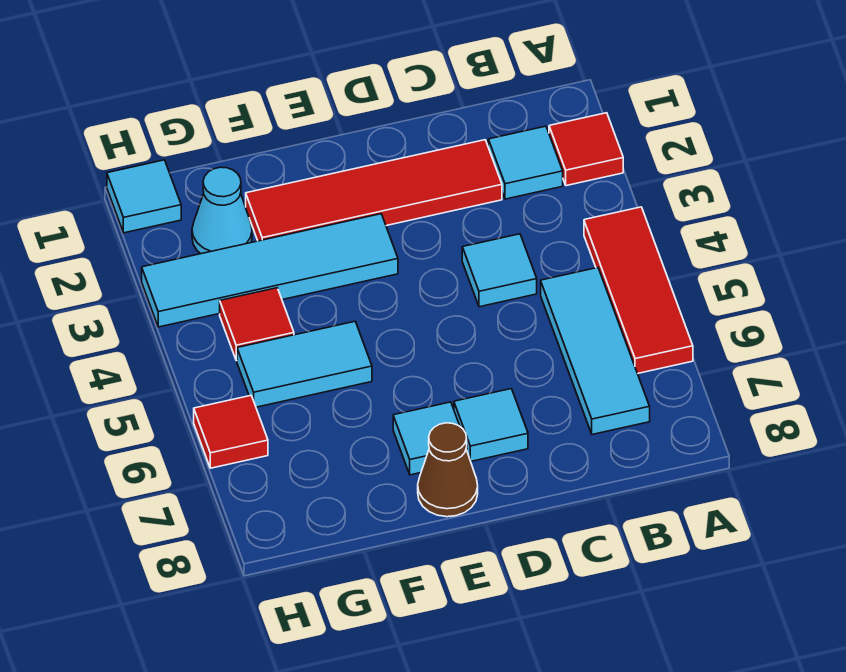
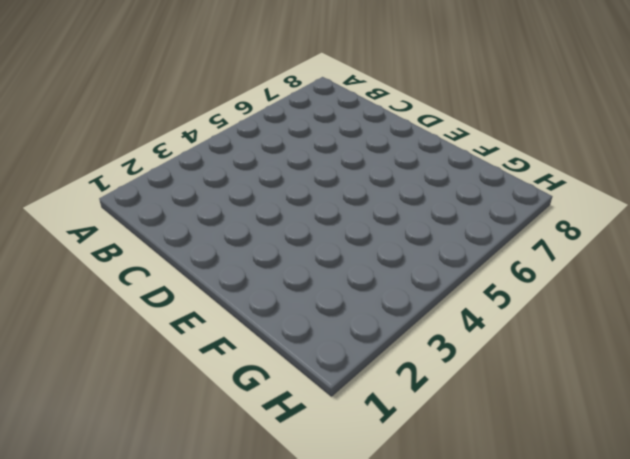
none -> red 1x1 tile [549,113,623,186]
none -> red 1x3 tile [584,207,693,374]
none -> cyan 1x1 tile [488,126,563,199]

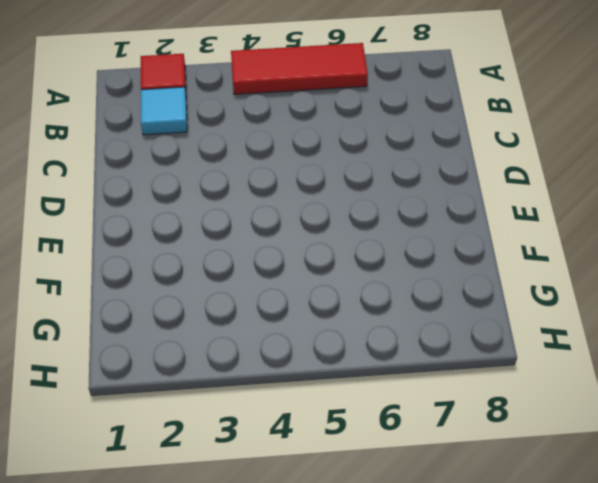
none -> cyan 1x3 tile [541,268,650,435]
none -> red 1x4 tile [246,140,502,241]
none -> cyan 1x1 tile [462,234,537,307]

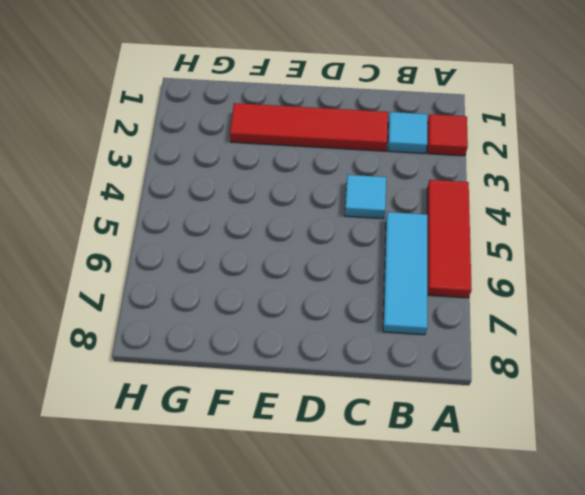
none -> cyan 1x1 tile [454,389,528,461]
none -> cyan 1x4 tile [142,214,398,327]
none -> cyan 1x1 tile [393,402,467,475]

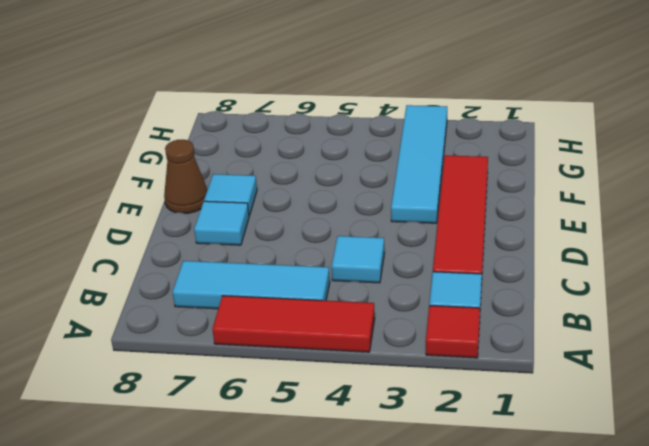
none -> cyan 1x2 tile [237,322,372,407]
none -> cyan 1x1 cone [192,167,252,254]
none -> red 1x1 tile [220,288,294,361]

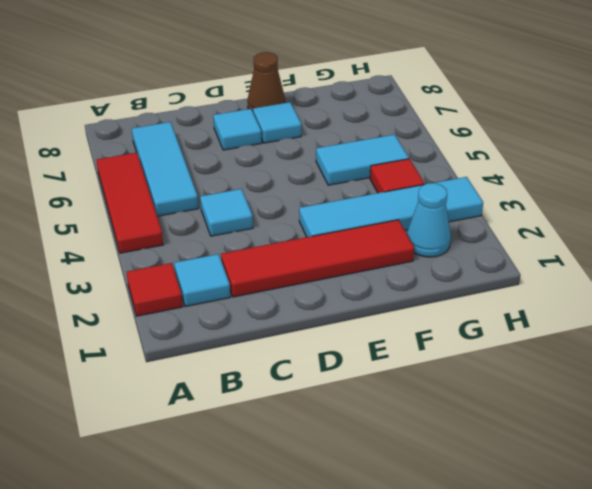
none -> cyan 1x1 tile [107,160,181,233]
none -> red 1x1 tile [194,396,268,468]

